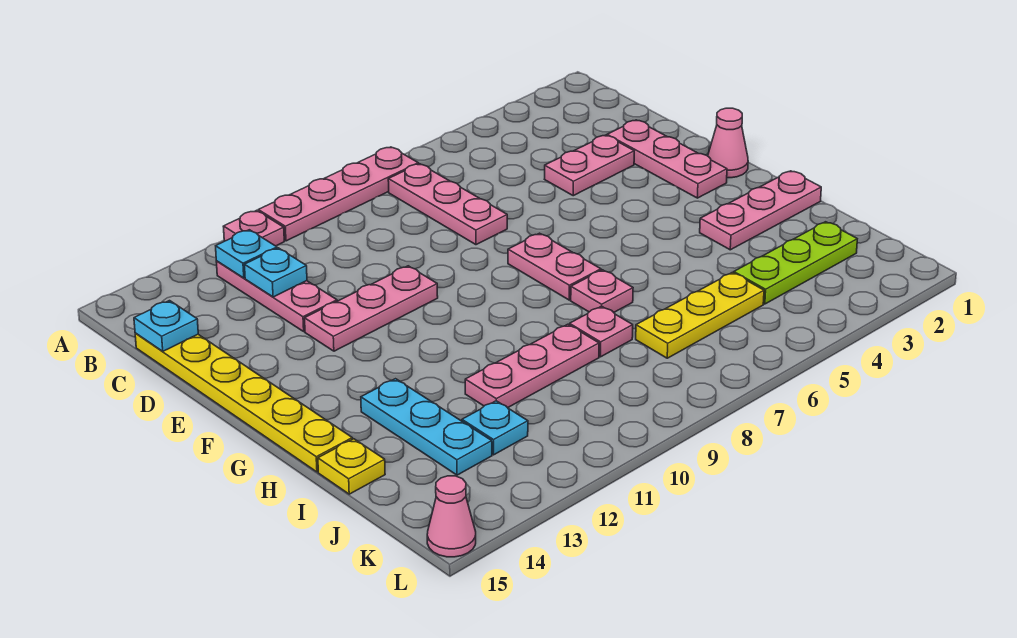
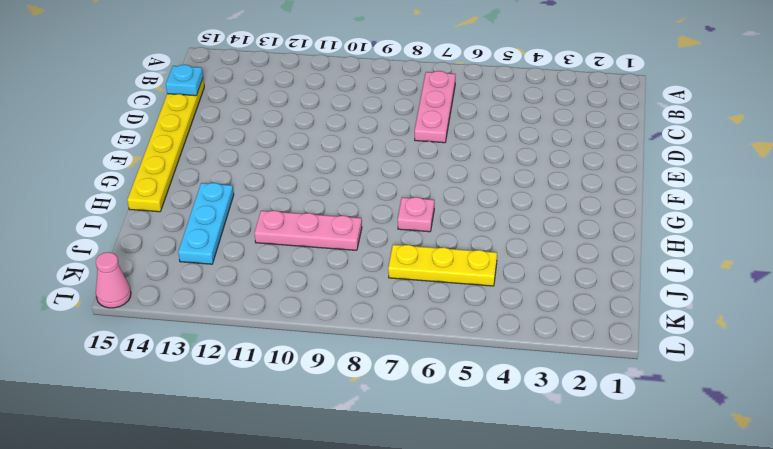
none -> pink 1x4 plate [258,147,418,241]
none -> pink 1x1 plate [223,210,284,246]
none -> pink 1x3 plate [216,261,337,331]

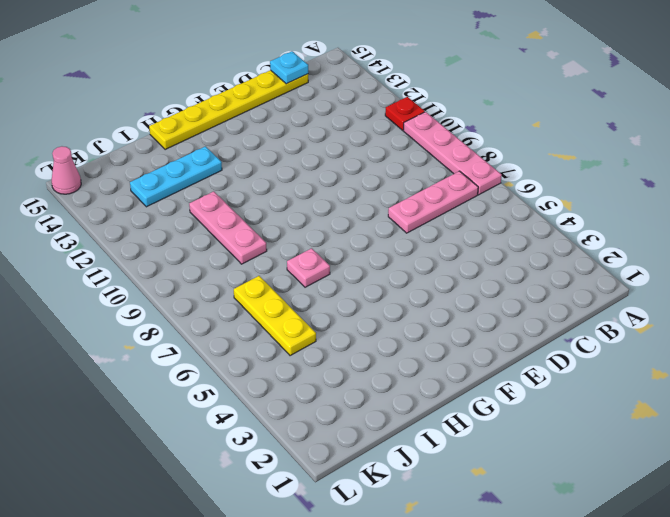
red 1x1 plate [385,97,425,130] -> pink 1x1 plate [223,210,284,246]
none -> pink 1x3 plate [216,261,337,331]
none -> pink 1x3 plate [607,120,727,198]
none -> pink 1x2 plate [545,135,634,196]

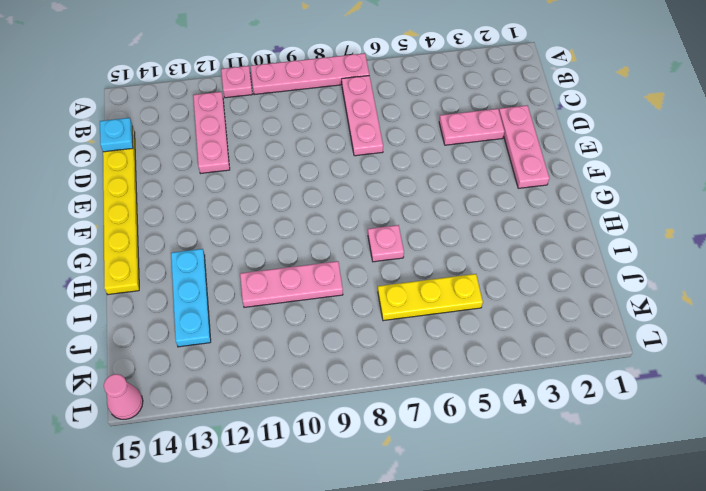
none -> pink 1x3 plate [305,266,438,351]
none -> pink 1x1 cone [708,108,748,178]
none -> pink 1x2 plate [508,233,601,300]

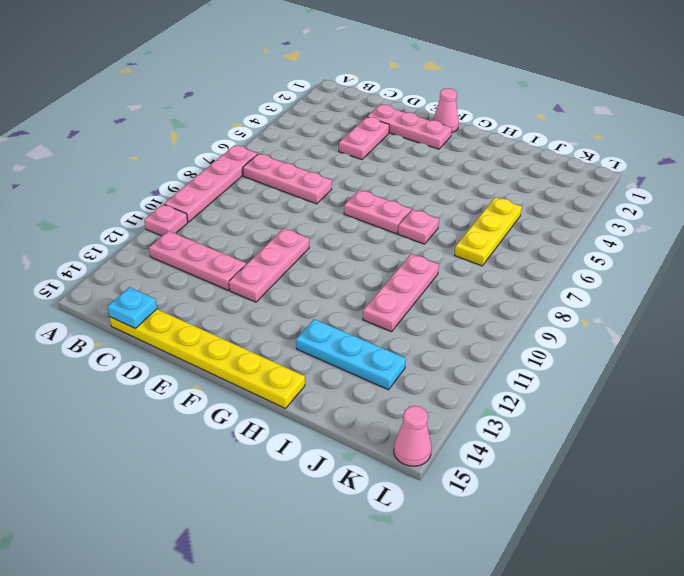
none -> pink 1x3 plate [700,171,821,250]
none -> pink 1x1 plate [570,306,633,357]
none -> yellow 1x1 plate [318,439,385,494]

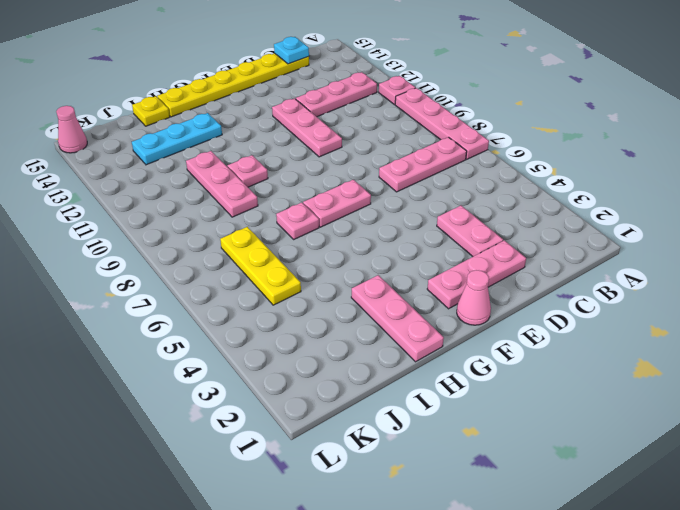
pink 1x1 plate [228,155,268,187] -> pink 1x1 plate moved to [570,306,633,357]
none -> lime 1x3 plate [734,222,857,304]
none -> cyan 1x1 plate [462,401,528,455]
none -> cyan 1x1 plate [216,230,277,278]

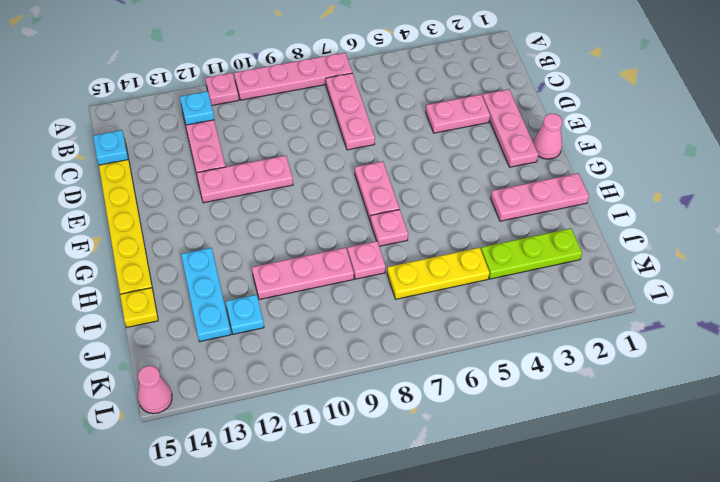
none -> cyan 1x1 plate [245,248,307,297]

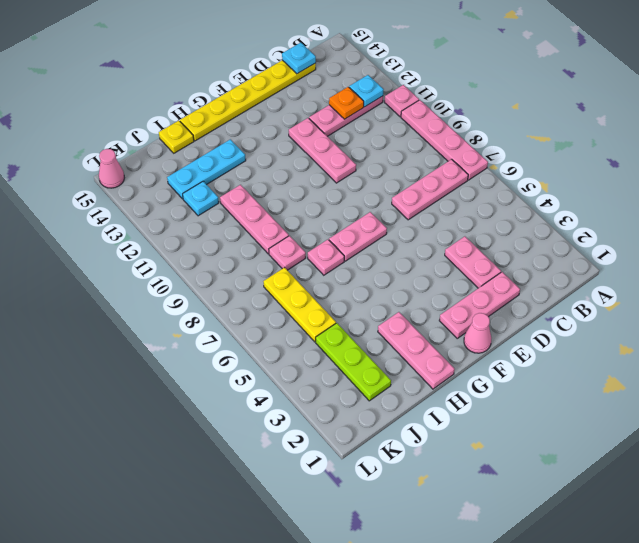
orange 1x1 plate [329,87,364,119] -> cyan 1x1 plate [245,248,307,297]

